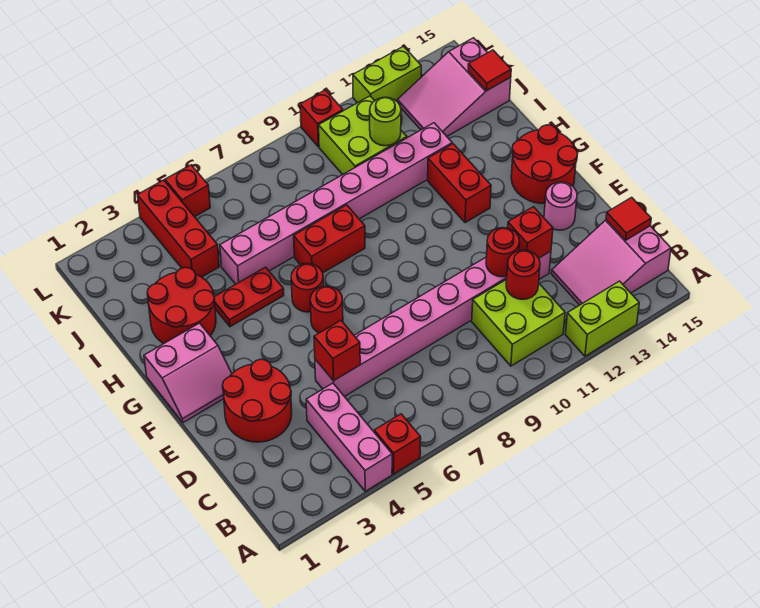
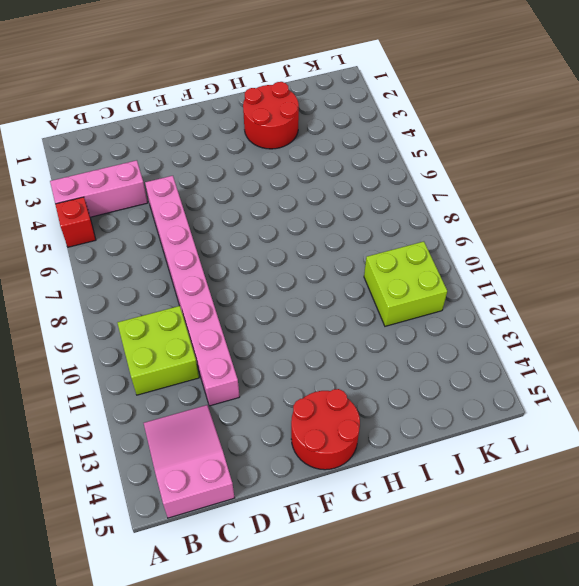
none -> lime 1x2 brick [565,281,639,356]
none -> red 2x2 round brick [222,359,292,442]
none -> pink 1x1 round brick [544,182,577,230]
none -> pink 2x2 slope [144,323,232,423]

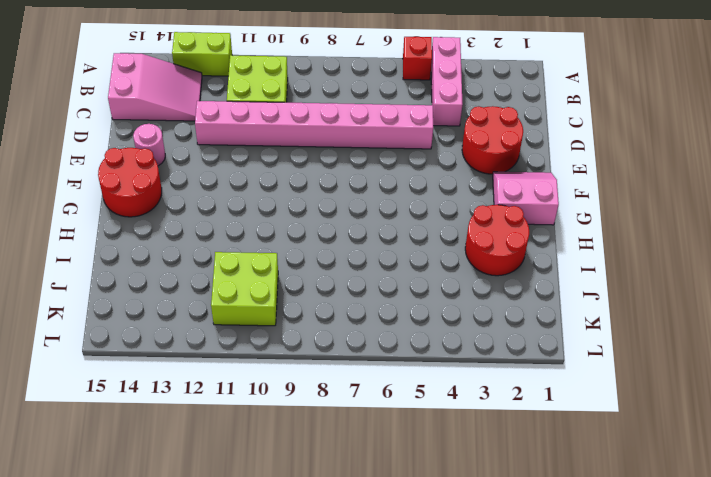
none -> red 1x1 round brick [310,286,343,333]
none -> red 1x1 round brick [291,264,323,312]
none -> red 1x2 brick [428,144,491,223]
none -> red 1x2 plate [214,267,284,327]

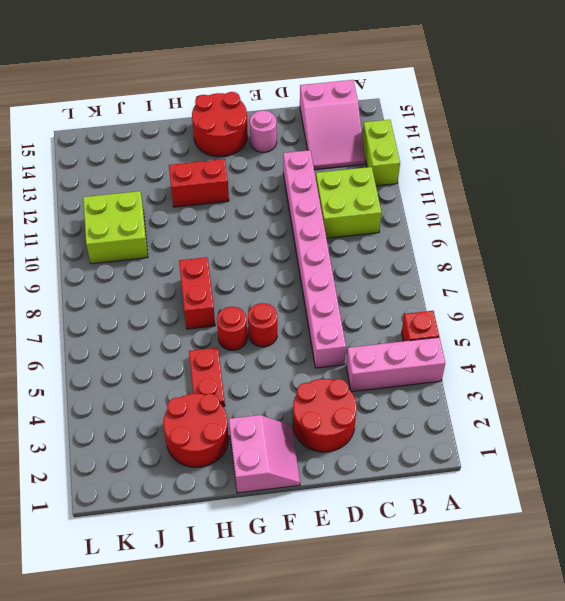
none -> pink 1x8 brick [220,123,452,284]
none -> red 1x3 brick [138,180,219,277]
none -> pink 2x3 slope [397,38,511,136]
none -> red 1x1 brick [165,165,210,217]

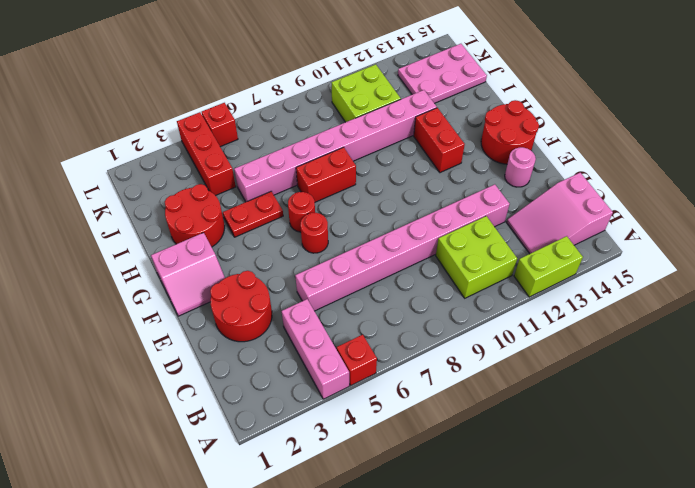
pink 2x3 plate [398,44,487,103] -> pink 2x3 slope [397,38,511,136]
none -> red 1x1 brick [300,90,343,147]
none -> lime 1x2 brick [353,46,421,103]
none -> red 1x1 round brick [506,250,540,299]
none -> red 1x1 tile [606,197,651,240]

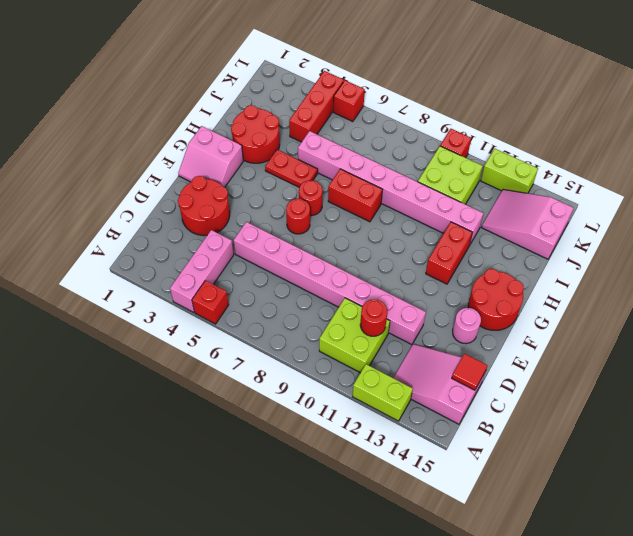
none -> red 1x1 brick [314,320,360,381]
none -> red 1x1 round brick [486,228,520,277]
none -> red 1x1 brick [508,207,553,258]
none -> lime 1x1 round brick [370,97,401,146]

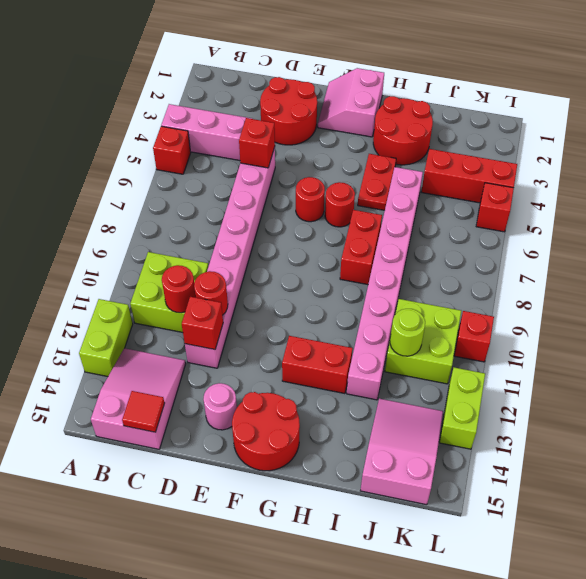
none -> red 1x1 tile [468,50,511,91]

